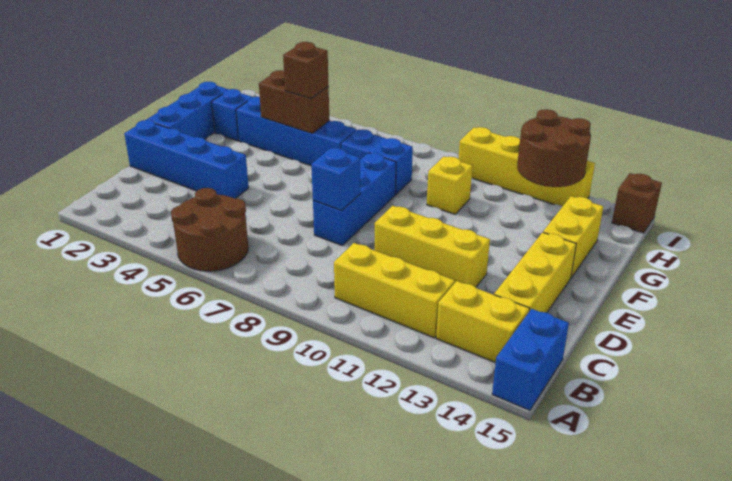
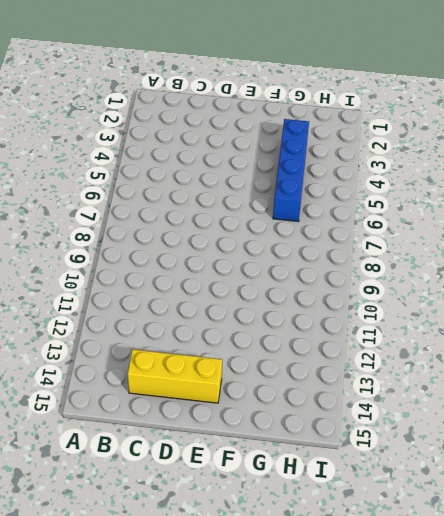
none -> brown 2x2 round brick [171,188,248,271]
none -> blue 1x2 brick [492,309,569,410]
none -> yellow 1x3 brick [334,243,455,338]

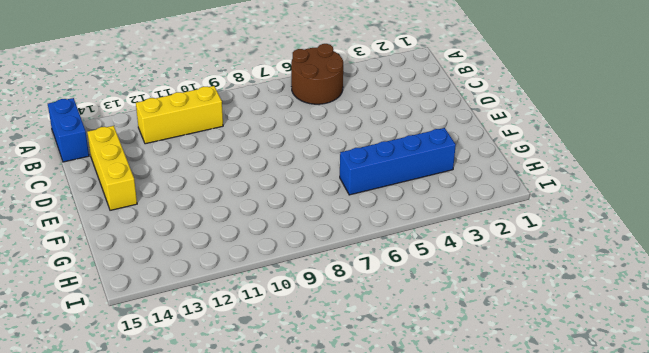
none -> yellow 1x2 brick [436,281,529,363]
none -> blue 1x4 brick [124,120,249,199]
none -> blue 1x3 brick [313,153,396,245]

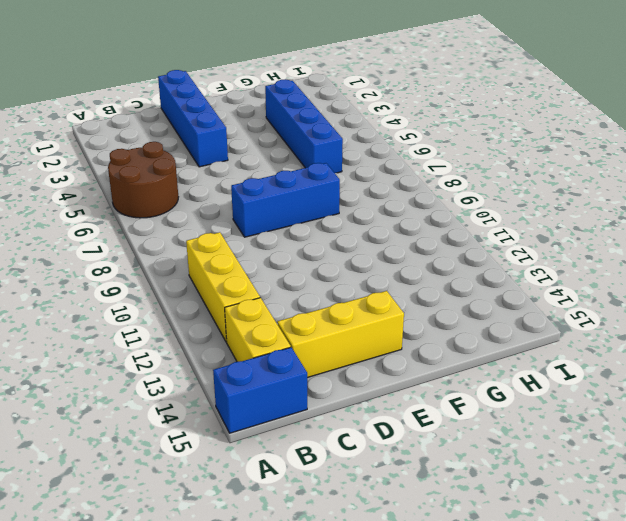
none -> yellow 1x3 brick [374,206,490,287]
none -> blue 1x3 brick [147,82,228,139]
none -> yellow 1x2 brick [543,196,603,278]

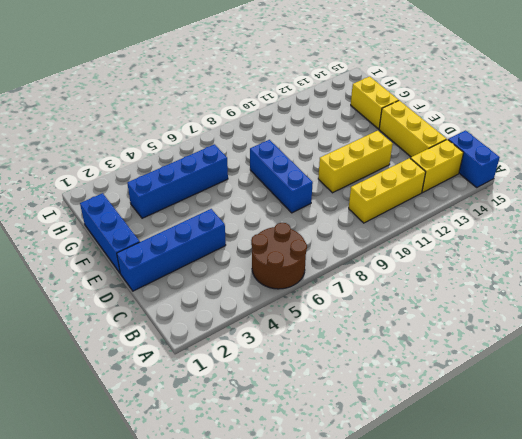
none -> blue 1x1 brick [212,89,252,141]
none -> blue 1x2 brick [341,129,413,194]
none -> yellow 1x1 brick [427,157,472,214]

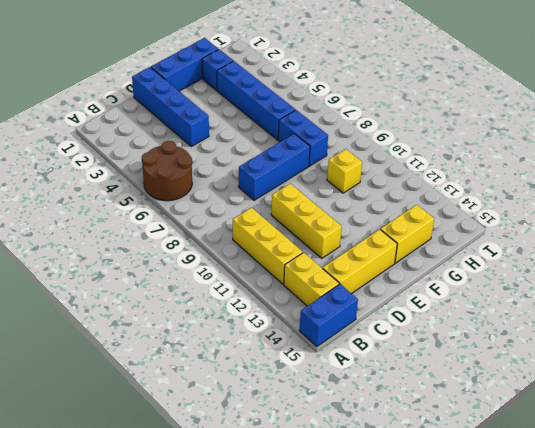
none -> yellow 1x4 brick [459,127,595,206]
none -> brown 1x1 brick [612,173,662,233]
none -> blue 1x1 brick [311,148,360,211]

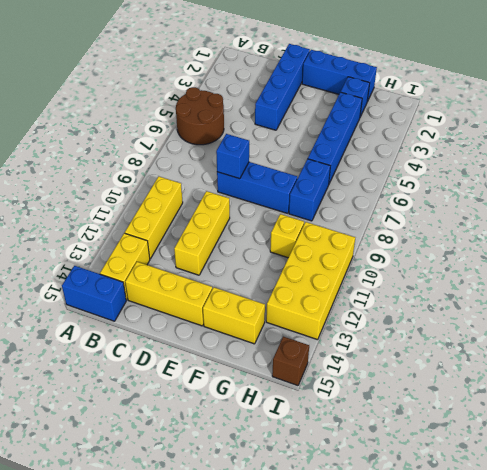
yellow 2x4 brick [266,222,355,340] -> yellow 1x4 brick [459,127,595,206]
none -> brown 1x2 brick [259,70,329,133]
none -> brown 2x2 round brick [517,109,591,187]
none -> brown 1x1 brick [283,42,329,99]

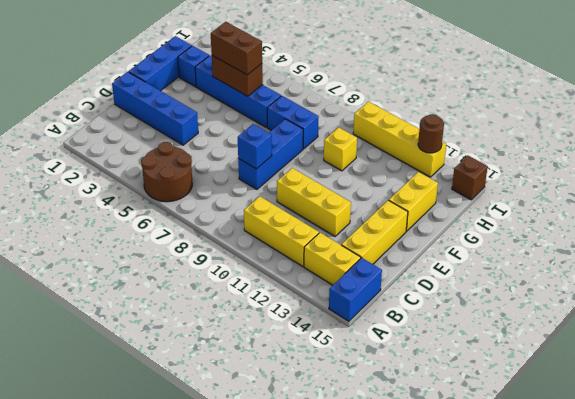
brown 1x2 brick [211,22,262,75] -> brown 1x1 brick [283,42,329,99]
brown 1x1 round brick [418,114,444,153] -> brown 2x2 round brick [517,109,591,187]

